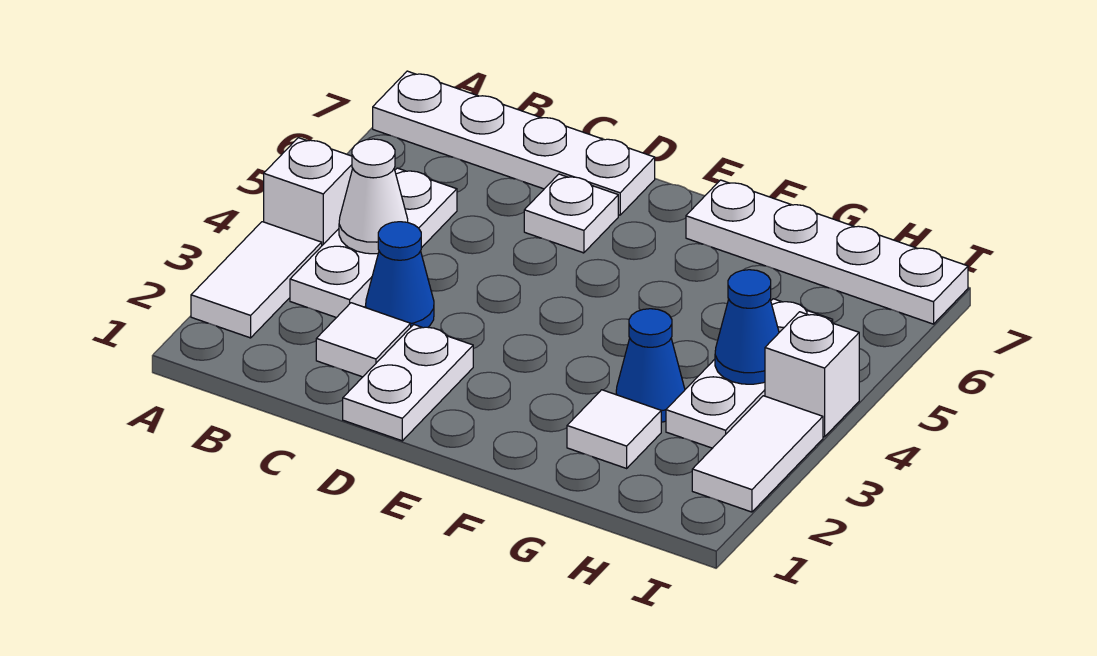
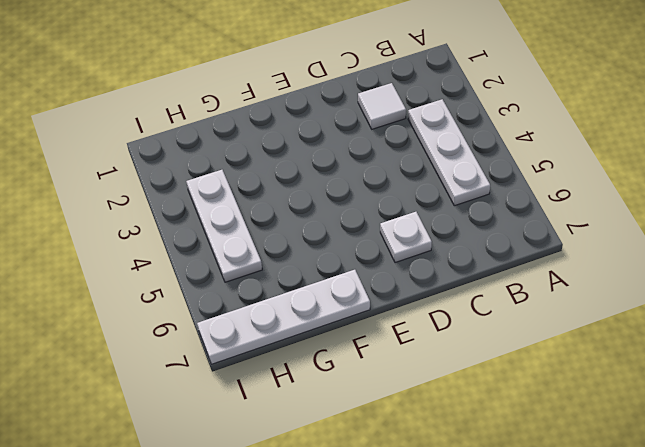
none -> white 1x2 tile [191,222,322,338]
none -> white 1x1 brick [264,138,353,245]
none -> white 1x4 plate [373,71,655,215]

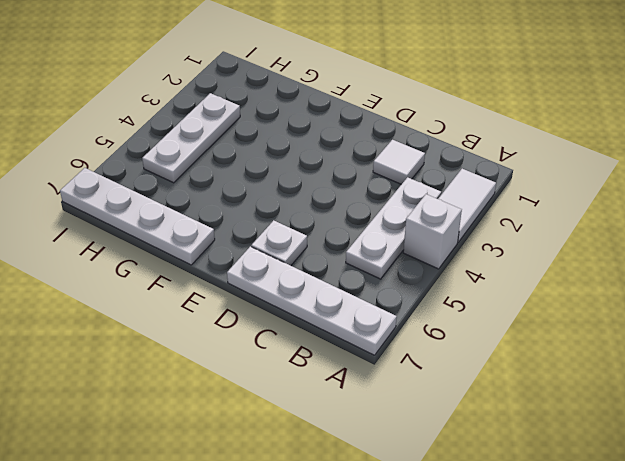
none -> blue 1x1 cone [366,222,434,328]
none -> white 1x2 plate [343,325,473,441]
none -> white 1x1 tile [567,390,661,468]

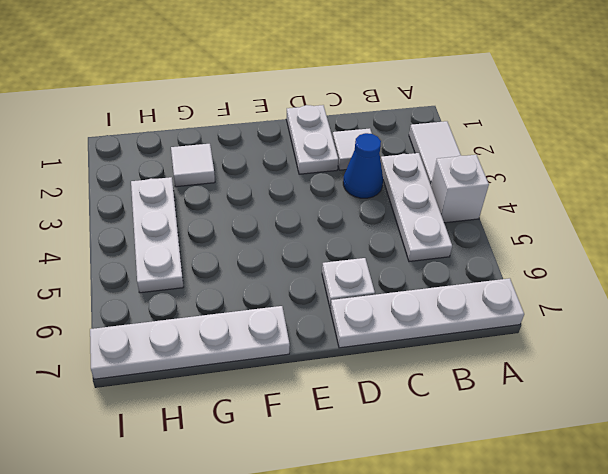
none -> blue 1x1 cone [616,309,685,422]
none -> white 1x2 tile [692,396,823,512]
none -> white 1x1 brick [765,312,859,437]

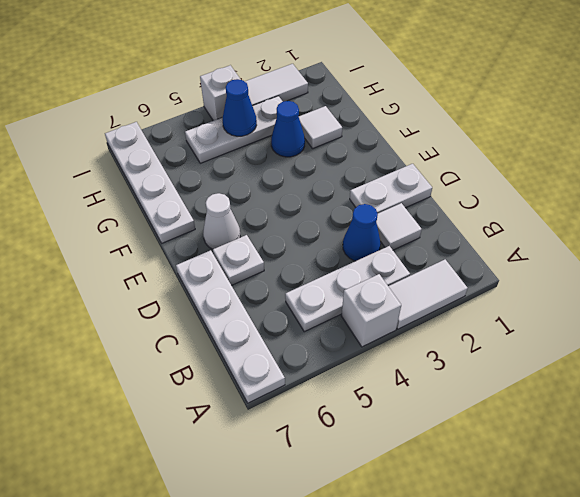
white 1x1 cone [203,193,240,249] -> white 1x1 cone moved to [339,139,408,254]

